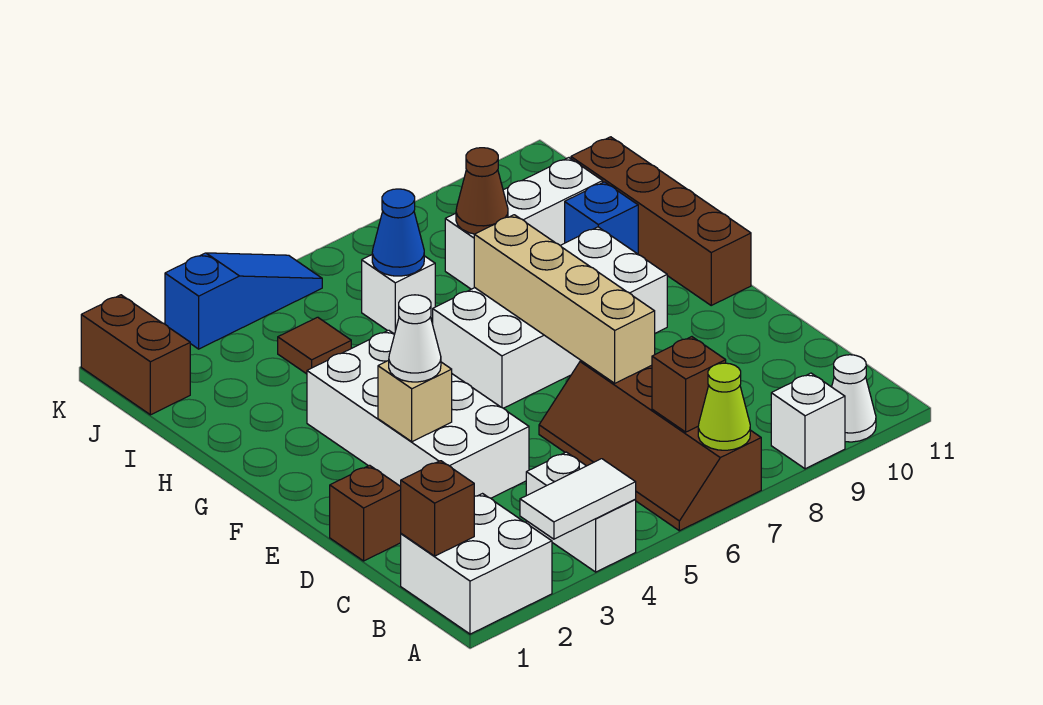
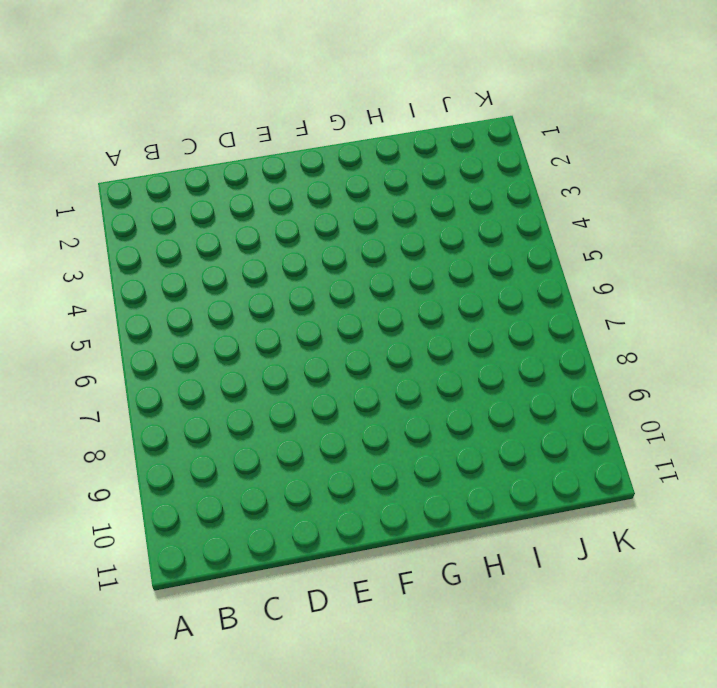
none -> white 2x2 brick [401,494,552,634]
none -> white 1x2 brick [526,452,636,572]
none -> brown 2x4 slope [539,361,761,531]

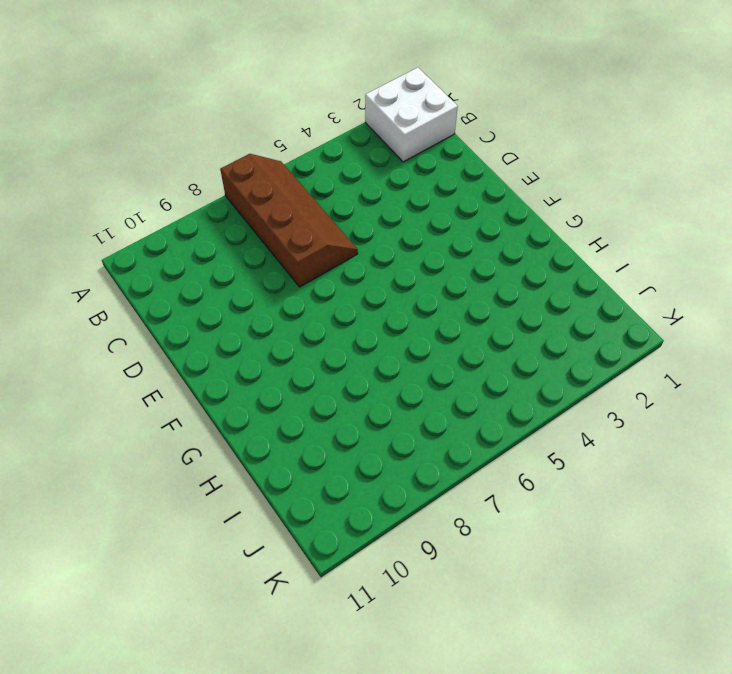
none -> white 1x2 brick [526,452,636,572]
none -> white 1x1 brick [771,373,845,469]
none -> white 1x1 cone [832,355,876,442]

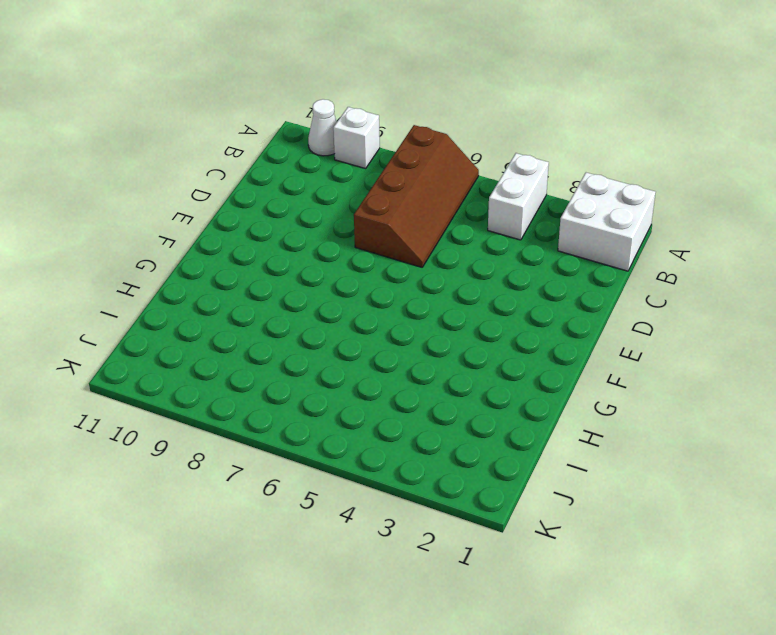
none -> brown 1x1 brick [330,465,401,561]
none -> white 2x4 brick [307,330,529,498]
none -> white 2x4 brick [433,227,667,408]

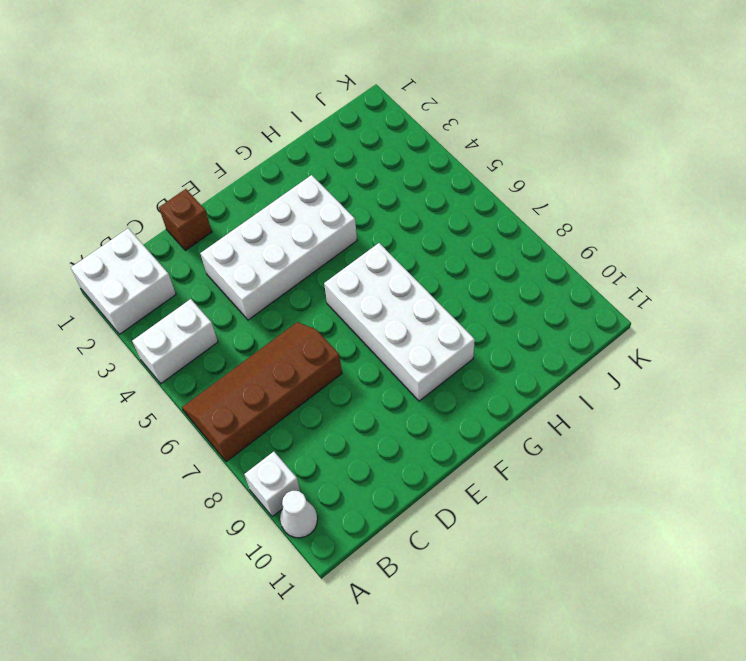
none -> brown 1x4 brick [571,137,751,305]
none -> blue 1x1 brick [565,182,638,254]
none -> brown 1x1 tile [278,317,351,374]

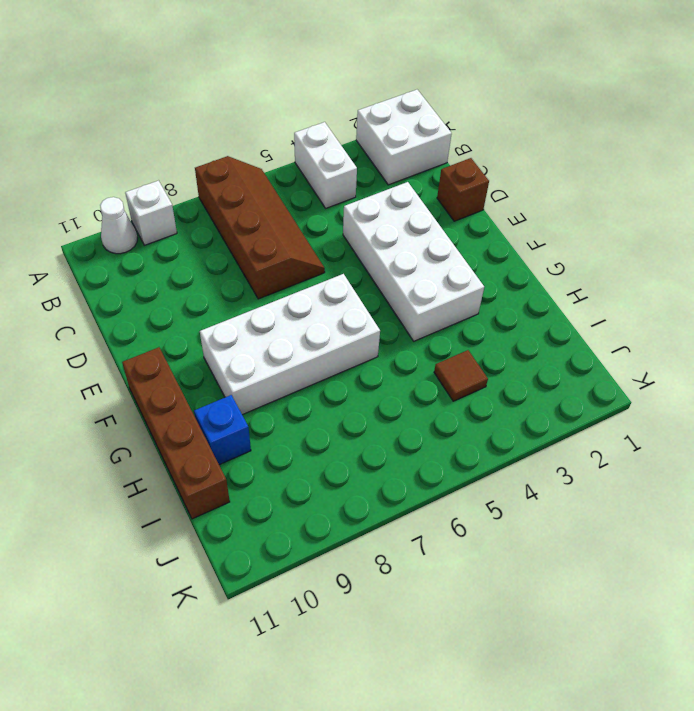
none -> white 1x1 brick [362,255,435,334]
none -> white 1x3 brick [445,158,603,289]
none -> brown 1x2 brick [81,295,190,415]

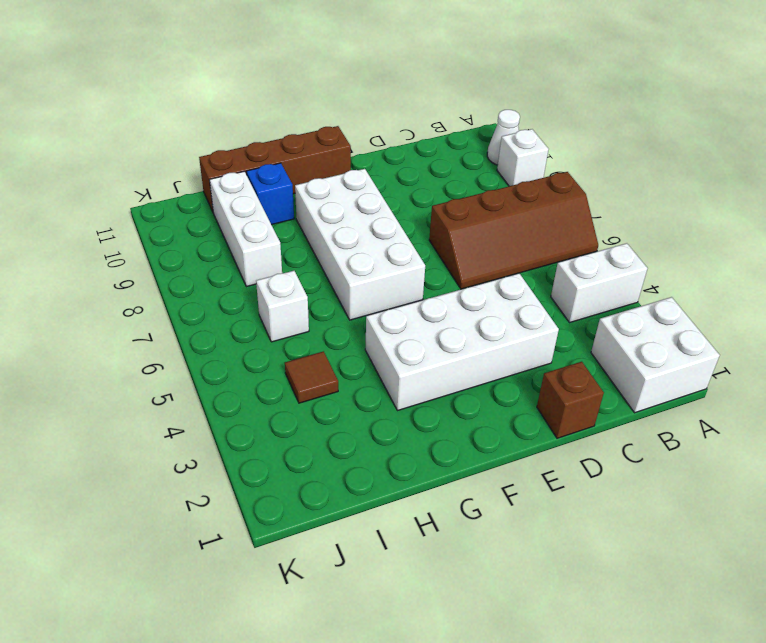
none -> brown 1x2 brick [81,295,190,415]
none -> blue 1x3 slope [165,253,322,349]
none -> white 1x2 tile [520,459,636,539]

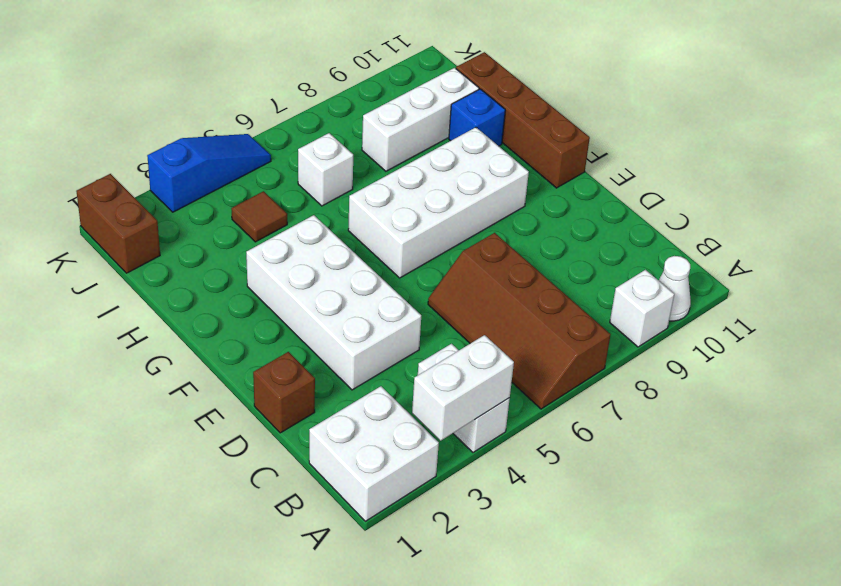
white 1x2 brick [412,335,514,441] -> white 1x2 tile [520,459,636,539]
none -> lime 1x1 cone [698,363,750,450]
none -> brown 1x1 brick [401,461,474,556]
none -> brown 1x1 brick [652,337,726,432]

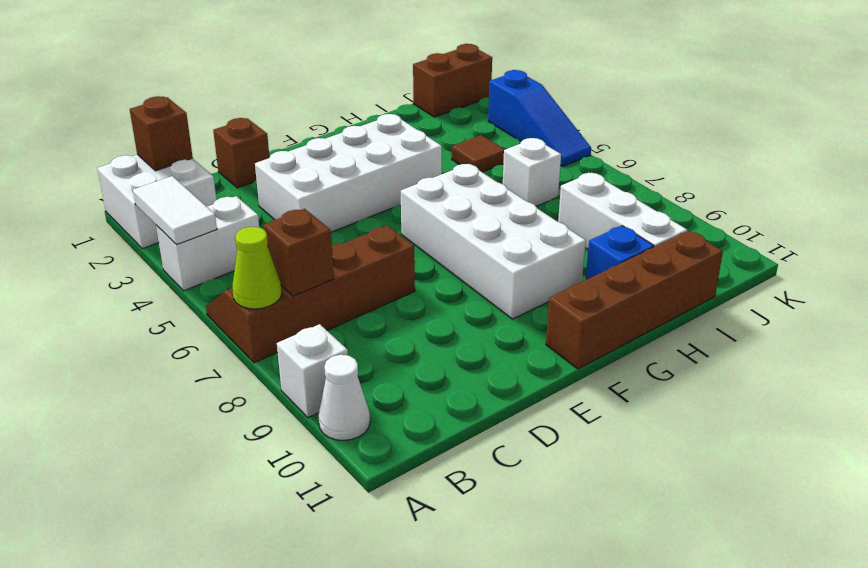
none -> tan 1x4 brick [474,215,655,383]
none -> tan 1x1 brick [378,360,452,442]
none -> blue 1x1 cone [372,189,424,276]

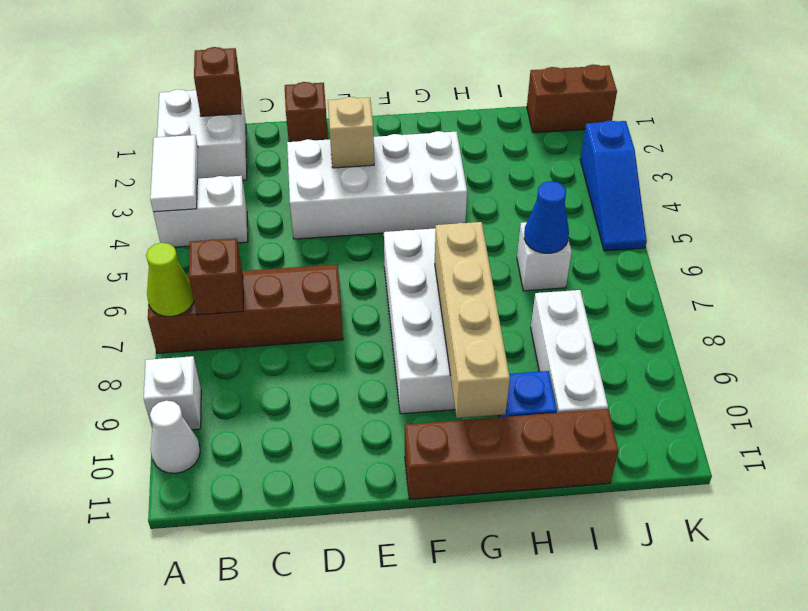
tan 1x4 brick [435,222,510,418] -> tan 1x4 brick turned to [474,215,655,383]
none -> brown 1x1 tile [278,317,351,374]
none -> brown 1x1 cone [456,148,508,234]
none -> white 1x1 cone [389,295,441,382]

